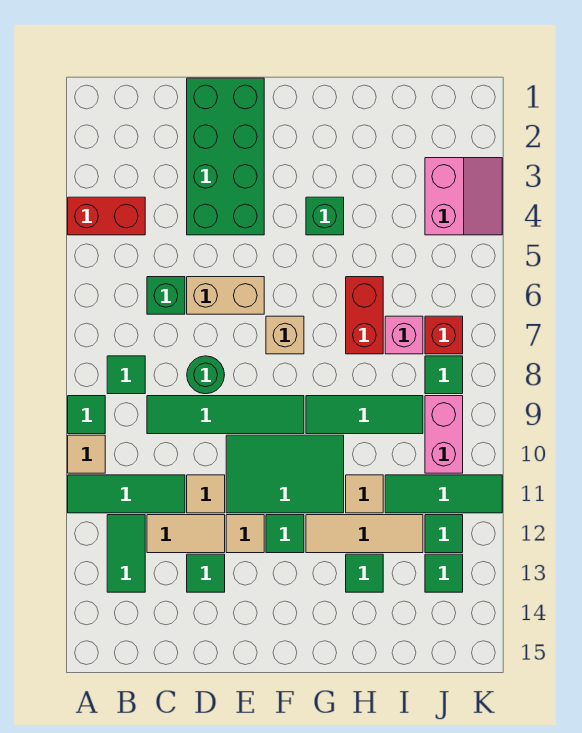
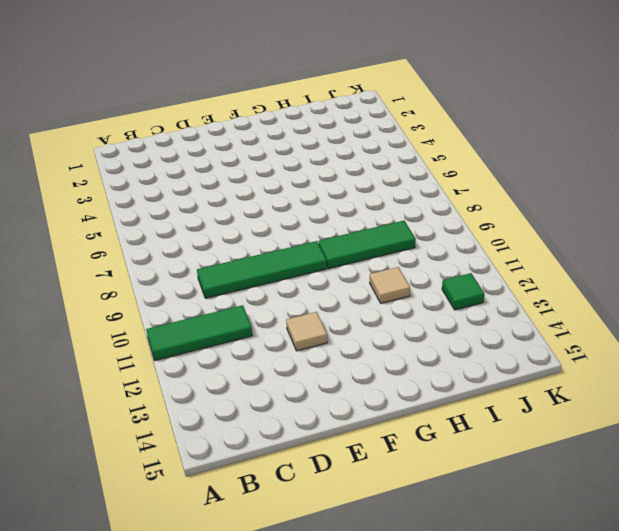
none -> red 1x2 brick [68,197,145,235]
none -> green 1x1 tile [68,396,105,434]
none -> tan 1x1 tile [68,435,105,473]
none -> green 1x1 tile [107,356,145,394]

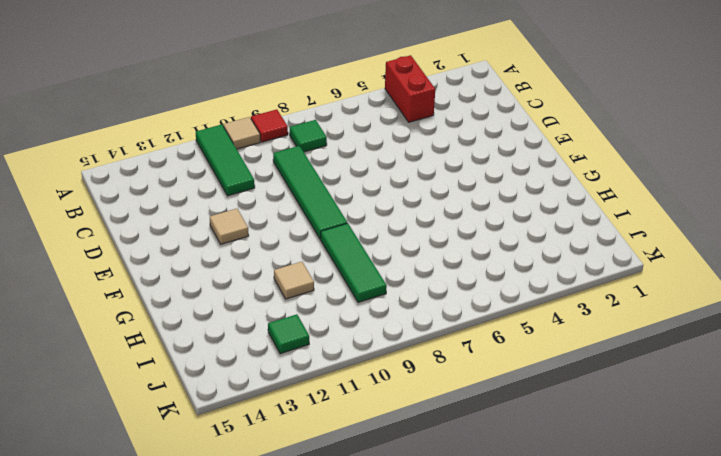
red 1x1 tile [251,109,288,142] -> green 1x1 tile [68,396,105,434]
none -> green 1x2 tile [107,515,145,592]
none -> green 1x1 brick [147,277,185,314]
none -> tan 1x2 tile [147,515,225,553]
none -> green 2x4 brick [187,78,264,235]

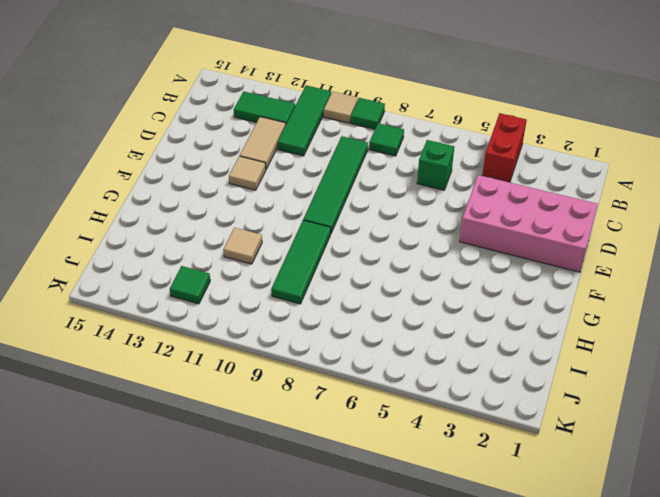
pink 2x4 brick [460,175,598,272] -> green 2x4 brick [187,78,264,235]
none -> tan 1x2 brick [187,277,264,314]
none -> green 1x1 round brick [187,356,224,394]
none -> tan 1x1 tile [187,475,225,513]
none -> green 1x1 tile [187,554,225,592]

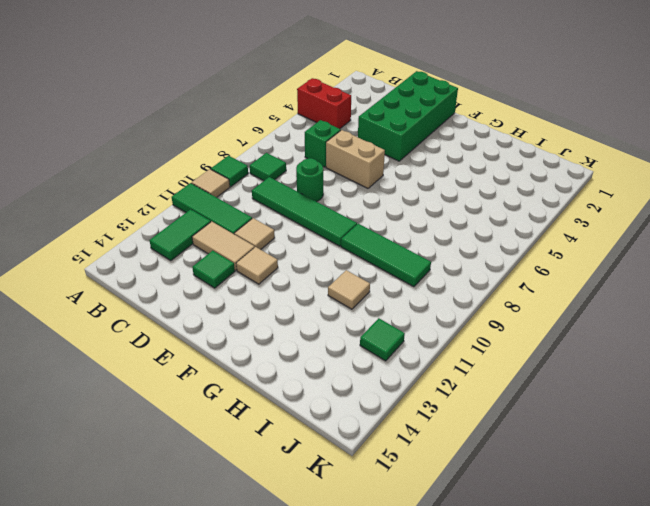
none -> green 2x3 tile [226,435,344,513]
none -> tan 1x1 brick [266,316,304,354]
none -> green 1x1 tile [266,515,304,553]
none -> green 1x1 brick [306,197,344,235]

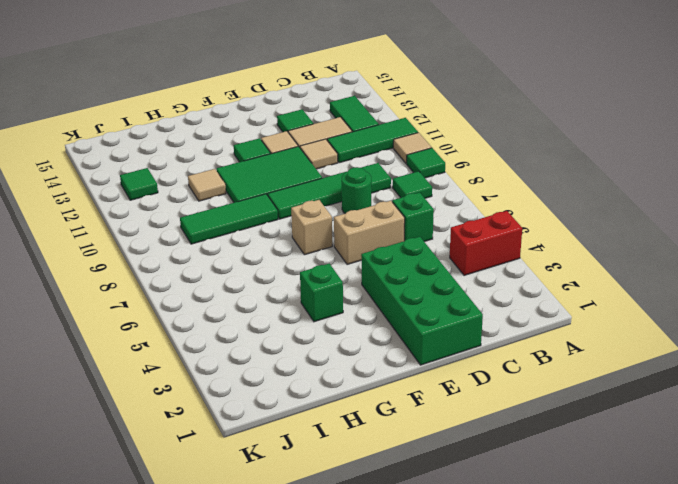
none -> tan 1x3 tile [306,515,423,553]
none -> red 1x2 brick [346,277,383,354]
none -> green 1x1 tile [346,554,383,592]
none -> pink 1x1 brick [385,316,423,354]

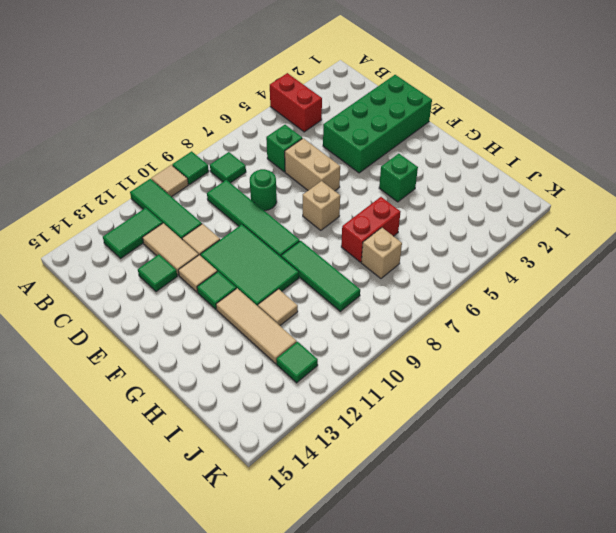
tan 1x1 brick [361,228,402,279] -> pink 1x1 brick [385,316,423,354]
none -> green 1x1 tile [346,554,383,592]
none -> green 1x3 tile [385,475,502,513]
none -> pink 2x2 slope [425,158,502,235]
none -> red 1x1 brick [425,316,463,354]

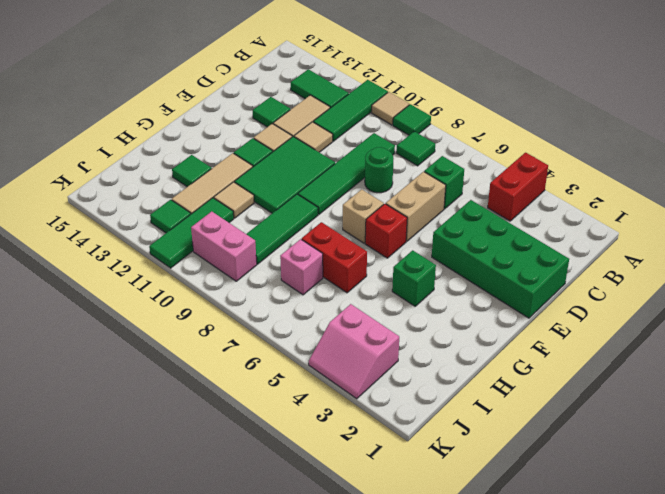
red 1x1 brick [365,204,407,258] -> red 1x1 brick moved to [425,316,463,354]
none -> green 1x1 tile [425,356,463,394]
none -> green 1x1 tile [425,554,463,592]

